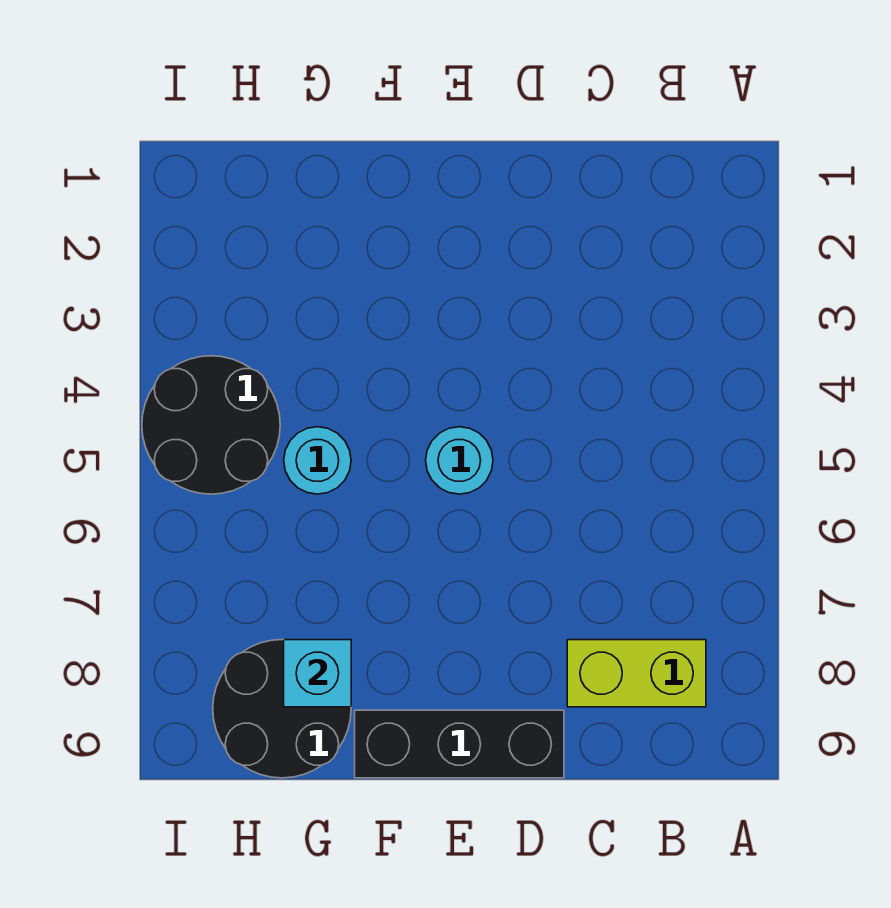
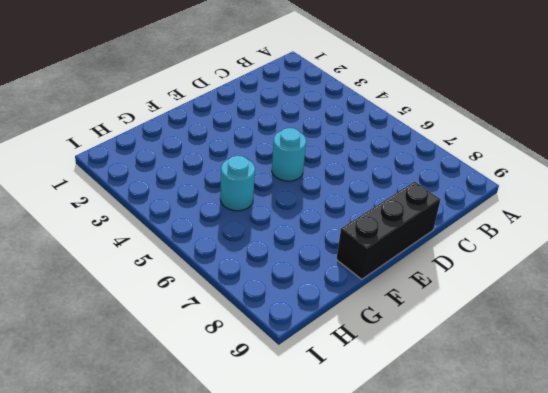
none -> lime 1x2 brick [567,640,706,707]
none -> black 2x2 round brick [213,640,351,778]

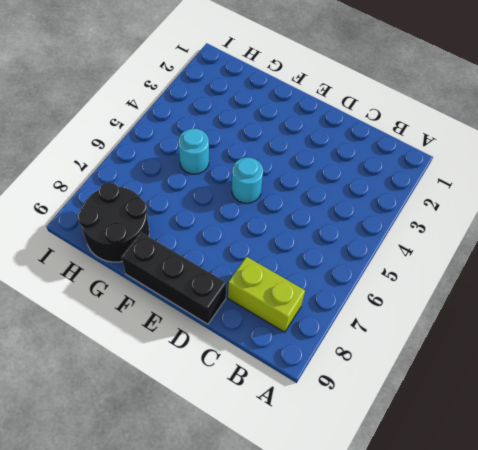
none -> black 2x2 round brick [142,356,280,494]
none -> cyan 1x1 brick [284,640,351,707]

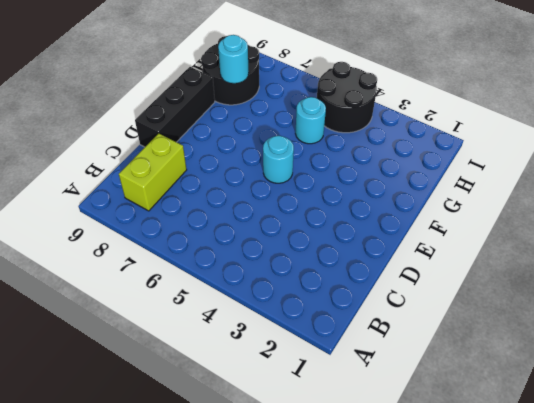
cyan 1x1 round brick [218,35,249,83] -> cyan 1x1 brick [284,640,351,707]

